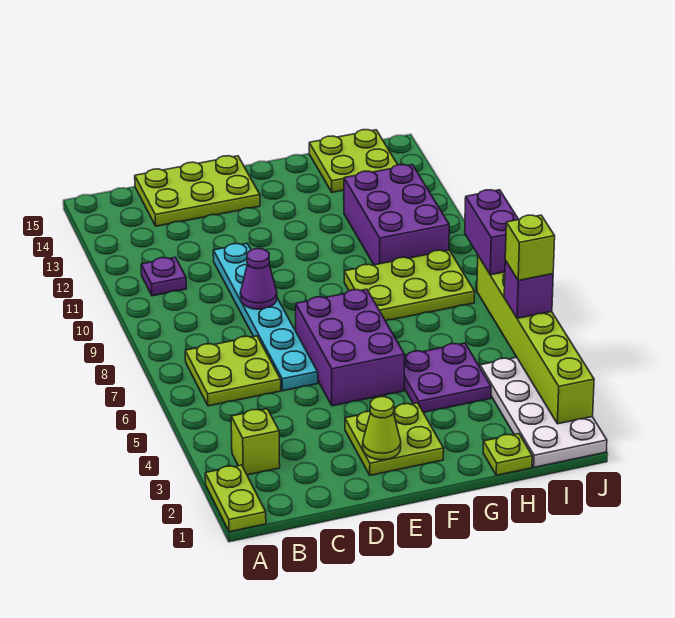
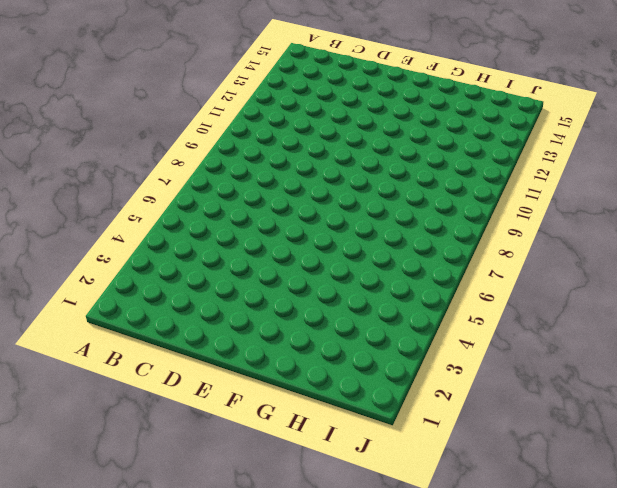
none -> lime 1x2 plate [205,465,266,532]
none -> lime 1x1 brick [231,409,280,475]
none -> lime 2x2 plate [185,336,281,406]

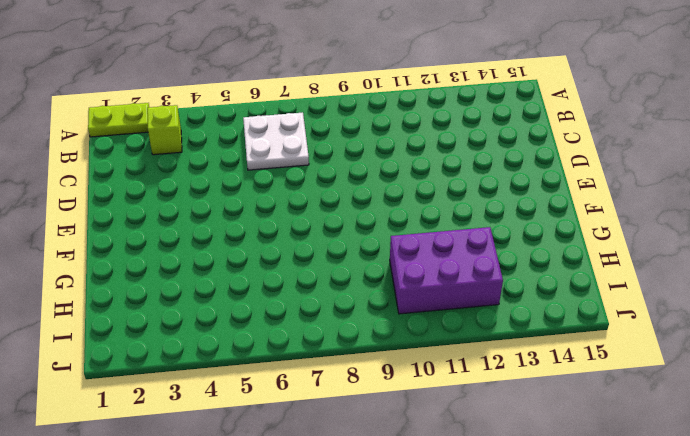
white 2x2 plate [243,113,309,170] -> lime 2x2 plate [185,336,281,406]
none -> purple 1x1 plate [141,257,186,296]
none -> lime 2x3 plate [135,156,260,226]
none -> cyan 1x6 plate [213,244,318,391]

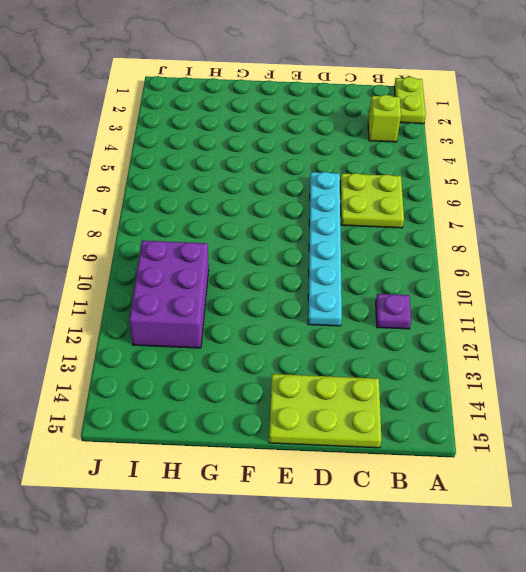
none -> lime 2x2 plate [345,403,444,475]
none -> purple 2x3 brick [296,289,404,406]
none -> purple 2x2 plate [404,343,491,413]

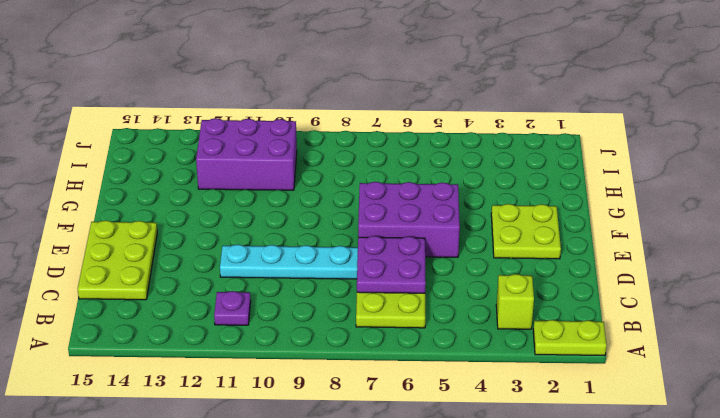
purple 2x2 plate [357,236,426,293] -> purple 2x2 plate moved to [404,343,491,413]
none -> lime 2x3 plate [344,250,475,321]
none -> lime 1x1 plate [483,434,532,475]
none -> lime 2x2 plate [309,130,398,192]

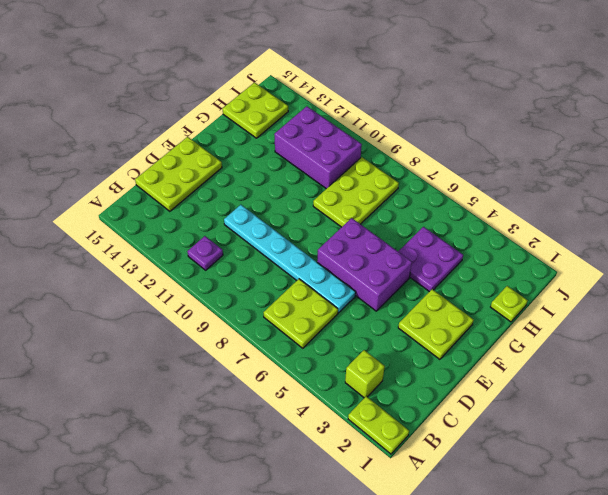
none -> white 2x4 plate [480,357,607,467]
none -> purple 1x1 cone [240,249,277,309]
none -> lime 1x1 cone [363,397,401,460]

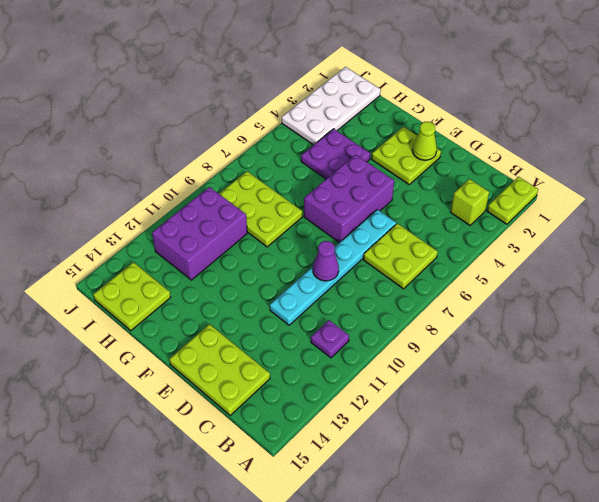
none -> lime 1x1 plate [483,434,532,475]
none -> lime 1x6 brick [477,256,594,424]
none -> purple 1x1 brick [504,260,553,318]

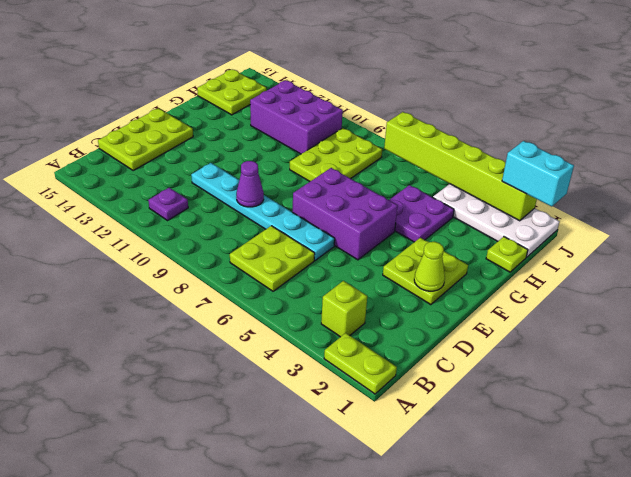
cyan 1x2 brick [502,141,574,207] -> none
none -> purple 1x1 brick [504,260,553,318]
none -> purple 1x2 brick [465,190,519,275]
none -> lime 1x1 brick [505,215,555,281]

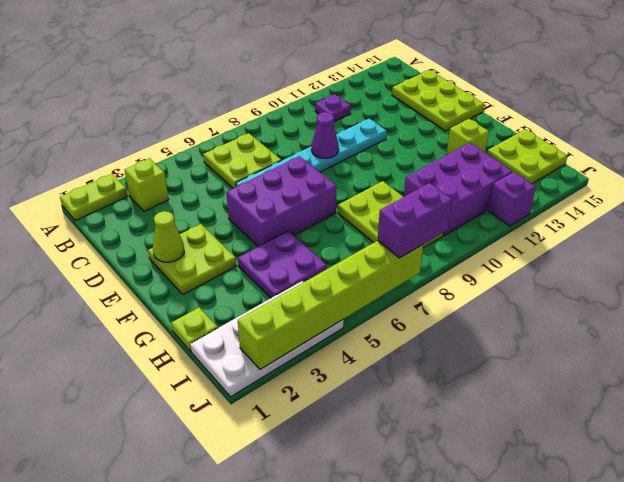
lime 1x1 brick [446,119,489,155] -> lime 1x1 brick moved to [505,215,555,281]
purple 1x1 brick [489,172,536,226] -> purple 1x1 brick moved to [504,260,553,318]

